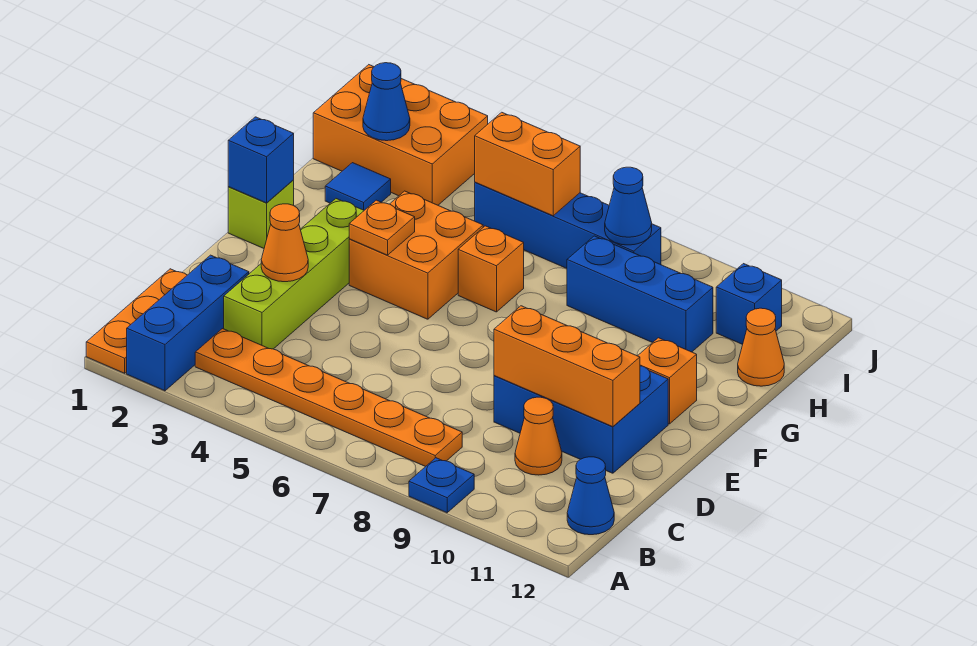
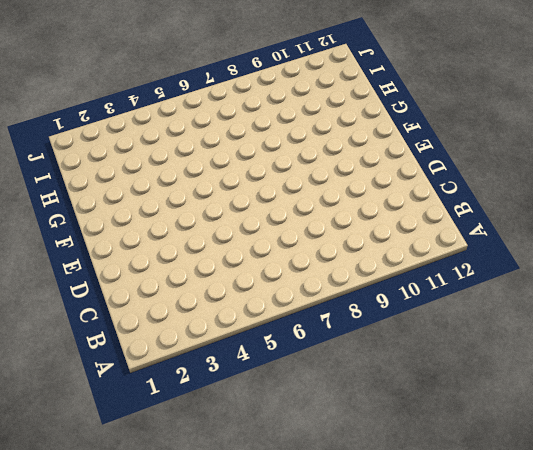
none -> orange 1x3 plate [86,269,187,373]
none -> blue 1x3 brick [127,255,249,391]
none -> blue 1x1 plate [409,458,474,513]

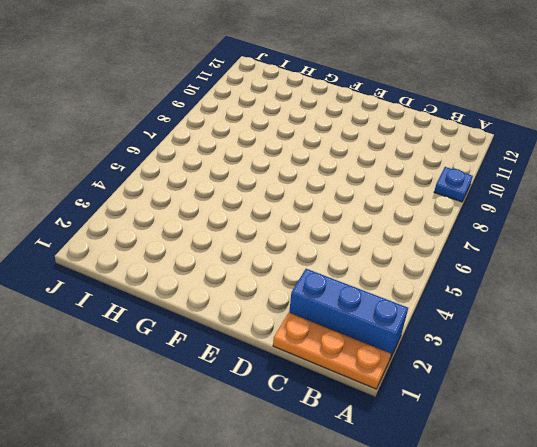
none -> orange 1x6 plate [195,329,462,467]
none -> blue 1x1 cone [567,457,614,535]
none -> lime 1x4 brick [224,199,364,349]

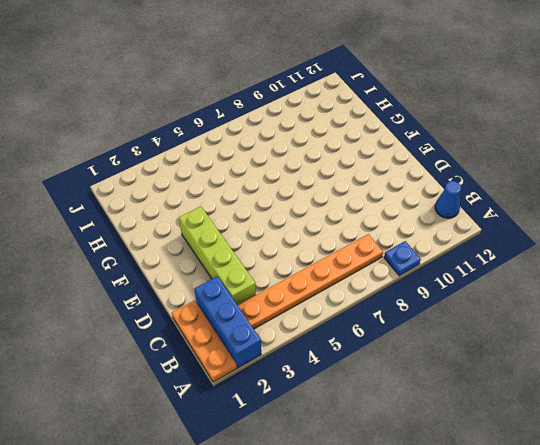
none -> orange 1x1 cone [515,397,562,475]
none -> blue 2x3 brick [494,366,668,473]
none -> lime 1x1 brick [228,180,294,248]

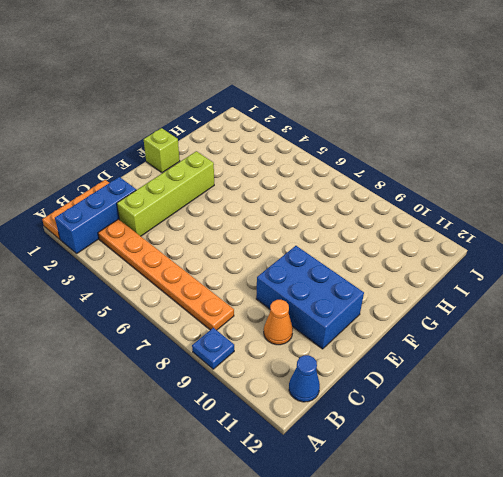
none -> orange 2x2 brick [349,191,483,319]
none -> orange 1x1 brick [638,338,697,424]
none -> orange 1x1 brick [458,226,524,312]

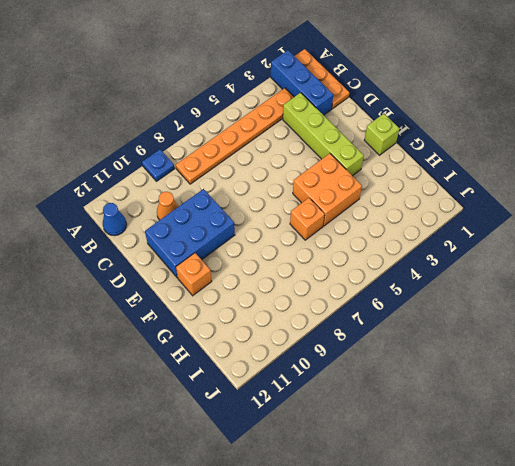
none -> blue 1x1 tile [325,163,391,210]
none -> blue 1x3 brick [567,236,713,352]
none -> orange 1x1 cone [738,308,784,386]

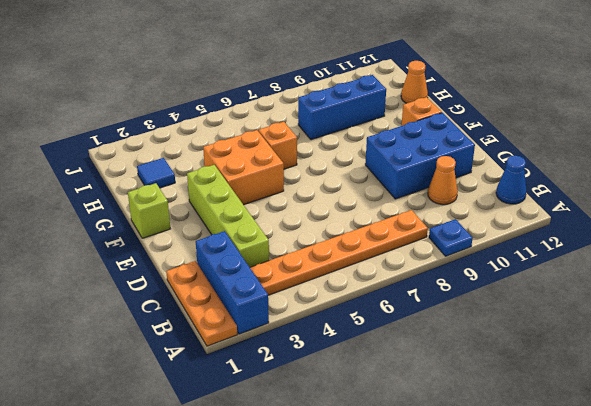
none -> orange 2x3 brick [313,65,488,205]
none -> blue 1x4 brick [475,183,661,268]
none -> blue 1x1 brick [716,264,782,344]

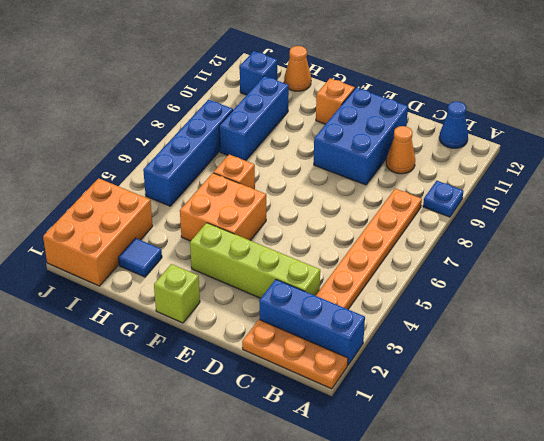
none -> orange 1x1 cone [261,204,308,282]
none -> orange 1x3 brick [494,306,640,427]
none -> blue 1x1 brick [228,117,294,203]

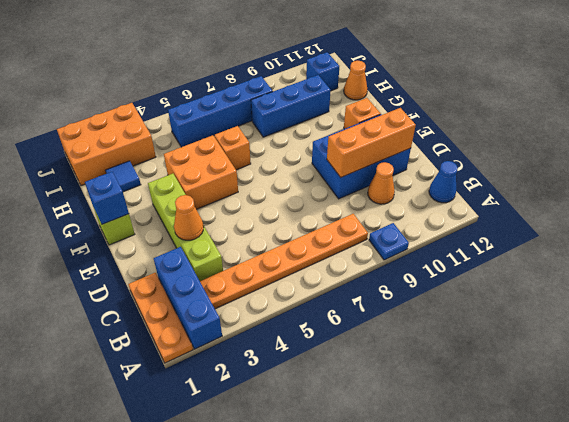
none -> orange 1x1 plate [349,200,415,255]
none -> blue 1x1 cone [363,63,410,141]
none -> orange 1x2 brick [475,112,580,216]

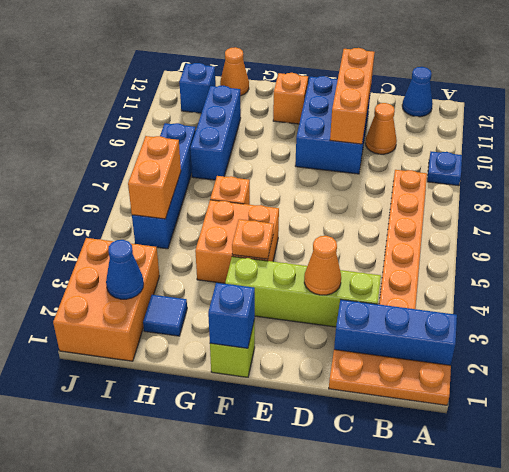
none -> blue 1x1 cone [605,167,652,245]

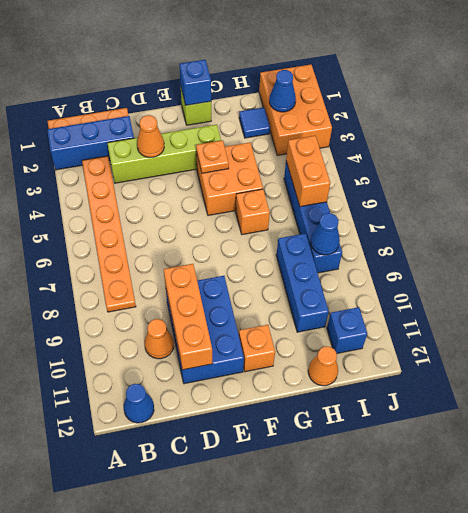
none -> blue 1x1 plate [409,458,474,513]

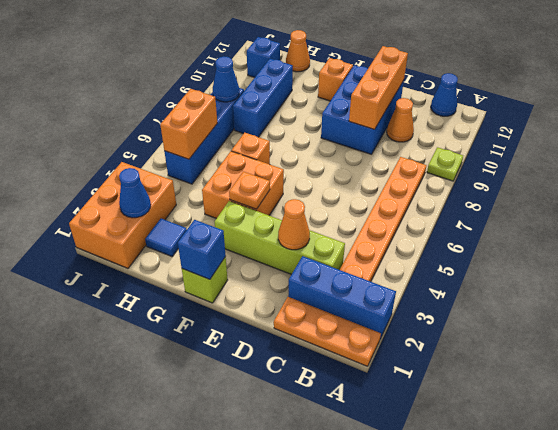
lime 1x1 plate [427,147,463,181] -> blue 1x1 plate [409,458,474,513]

